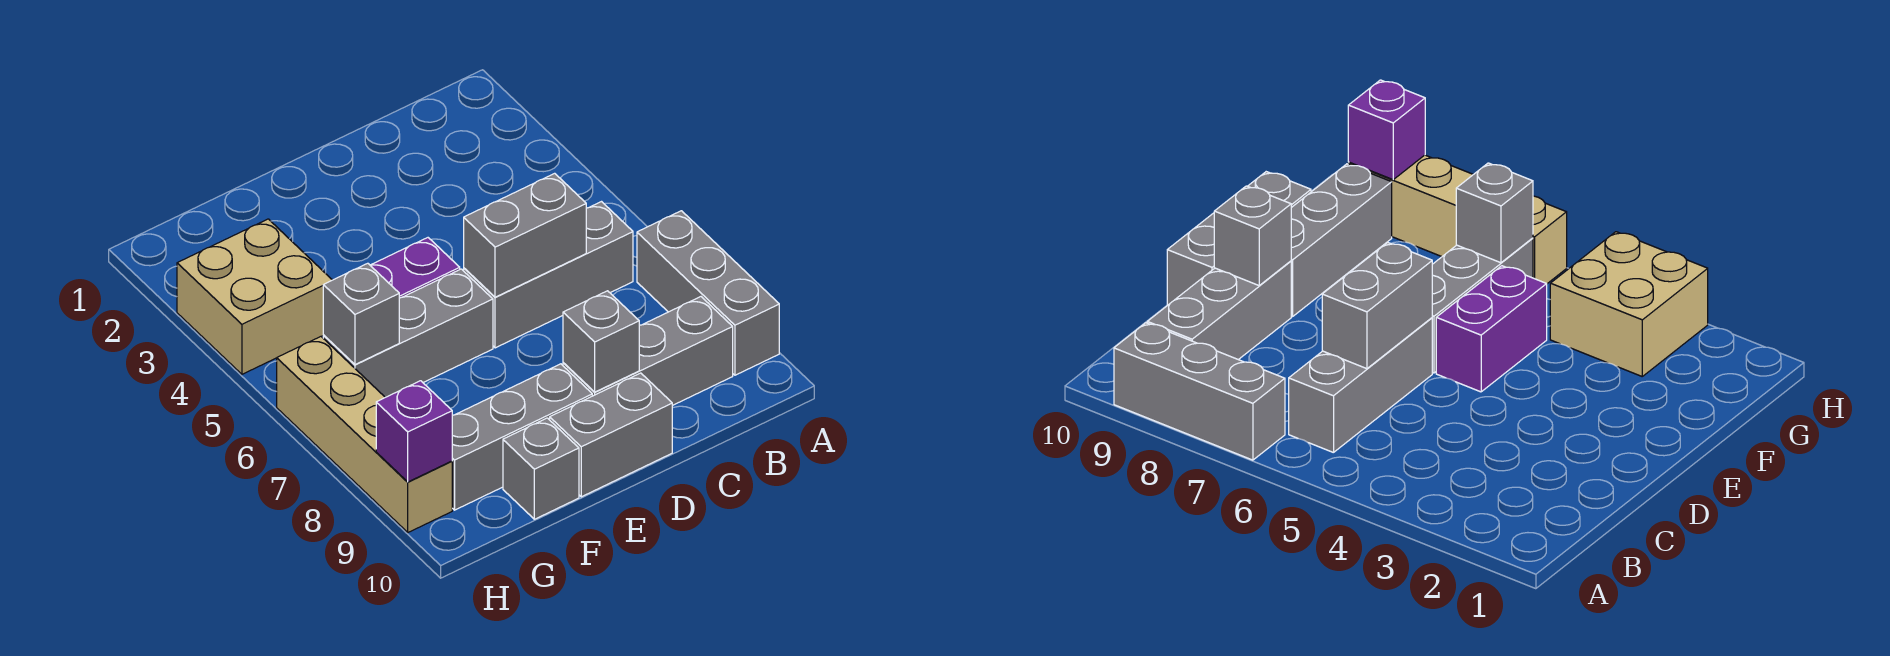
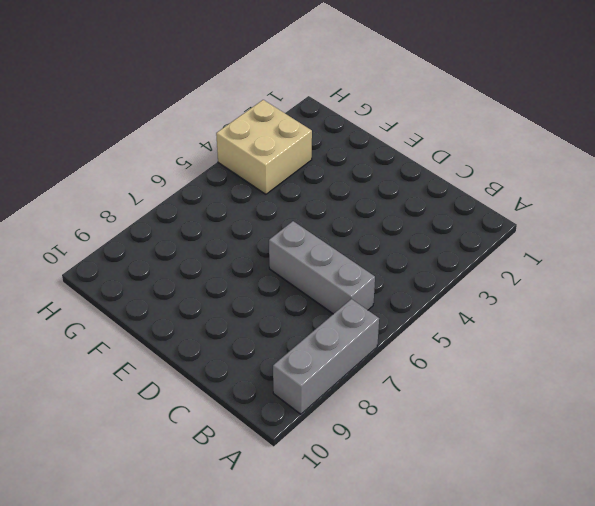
none -> grey 1x3 brick [563,297,733,406]
none -> grey 1x2 brick [550,373,672,497]
none -> purple 1x2 brick [370,238,460,298]

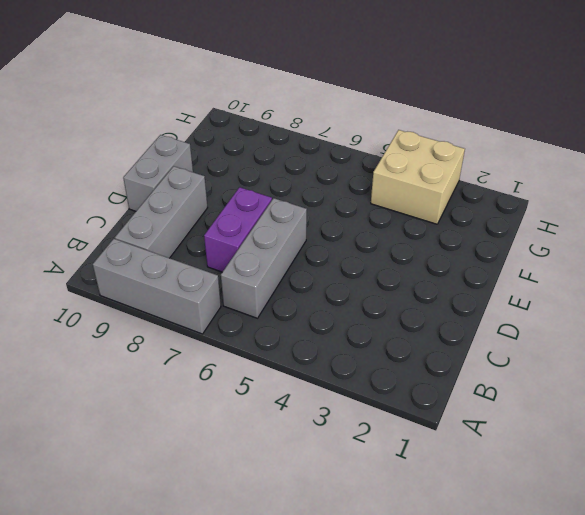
purple 1x2 brick [204,187,272,272] -> purple 1x2 brick moved to [370,238,460,298]
none -> grey 1x3 brick [323,269,493,397]
none -> grey 1x3 brick [452,364,592,510]
none -> grey 1x1 brick [503,418,579,519]

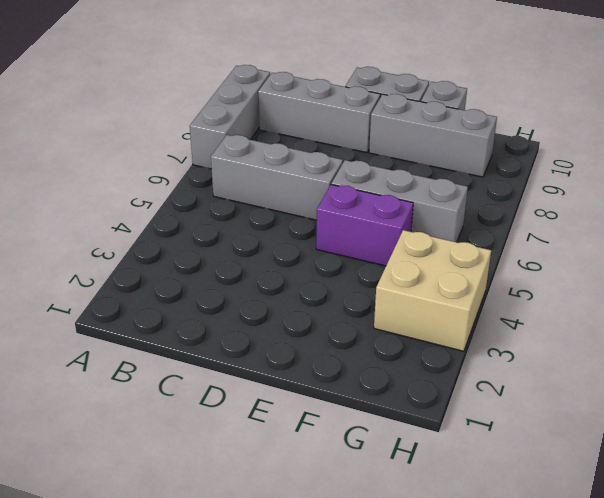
none -> tan 1x4 brick [277,337,452,532]
none -> grey 1x2 brick [464,173,586,297]
none -> grey 1x1 brick [563,291,639,392]

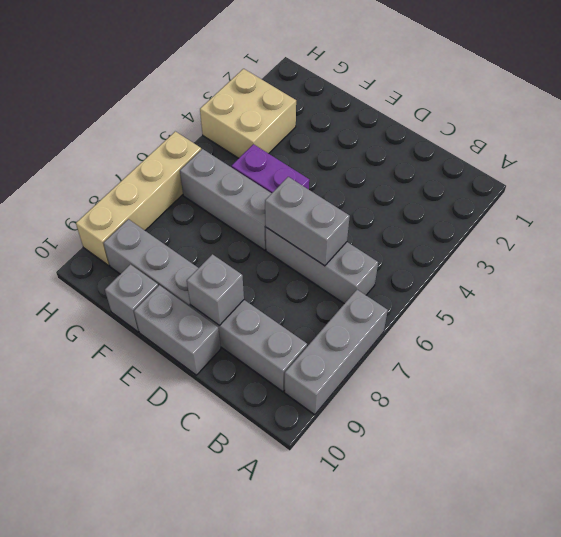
none -> grey 1x1 brick [323,263,399,365]
none -> purple 1x1 brick [376,381,452,482]

